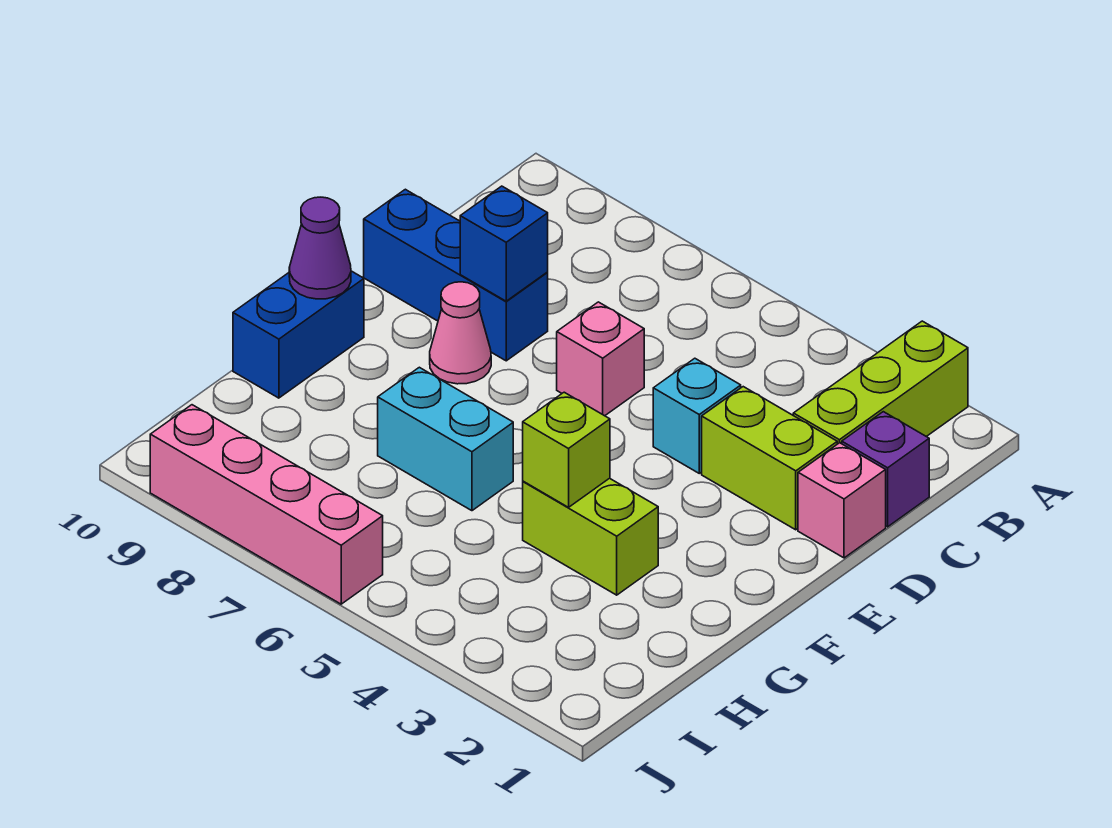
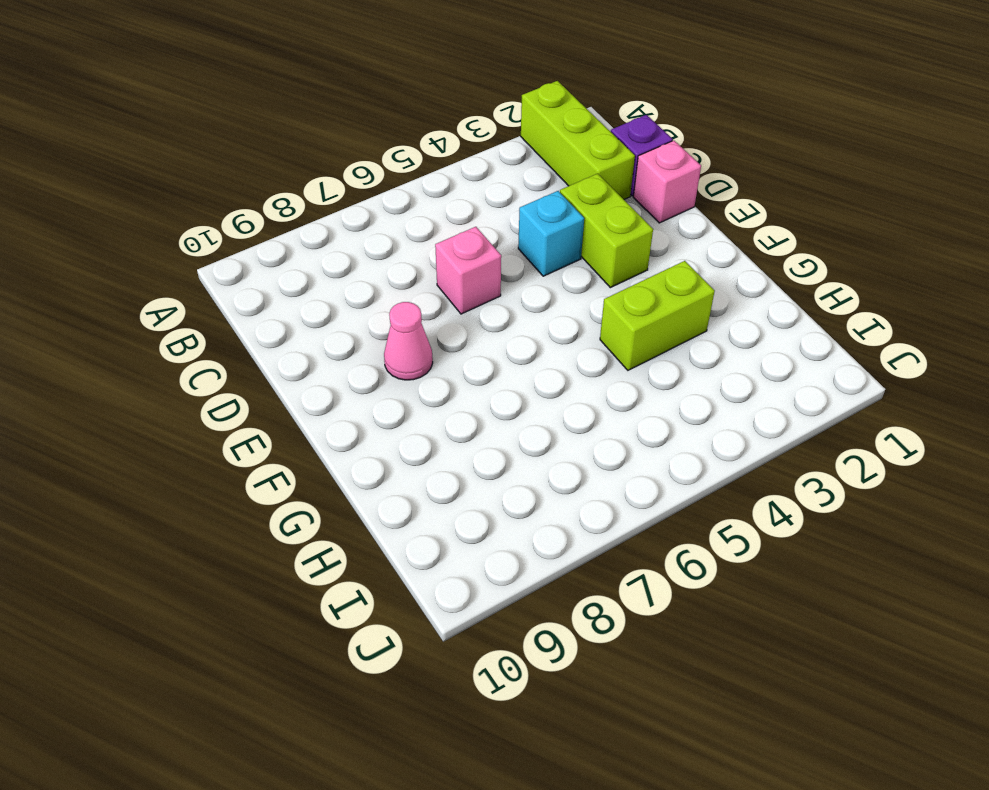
lime 1x2 brick [560,174,653,288] -> lime 1x2 brick turned to [702,387,837,530]
none -> blue 1x3 brick [364,189,548,361]
none -> blue 1x2 brick [233,271,364,398]
none -> cyan 1x2 brick [378,367,513,511]

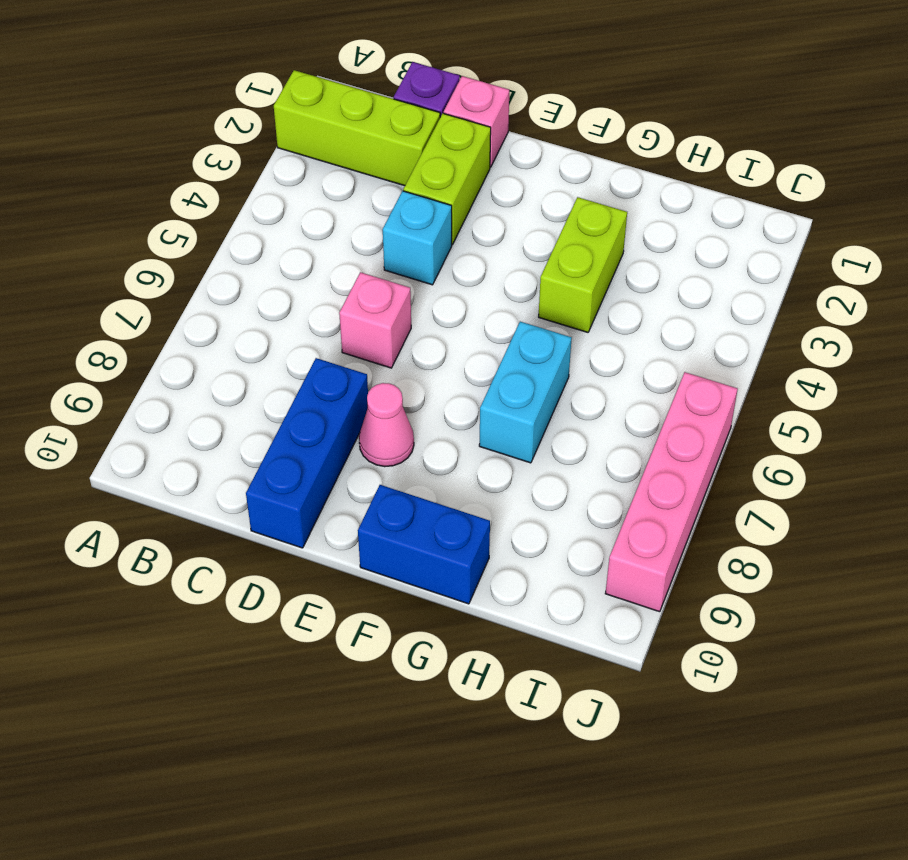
none -> blue 1x1 brick [460,186,548,301]
none -> purple 1x1 cone [289,197,351,299]
none -> lime 1x1 brick [523,392,610,507]

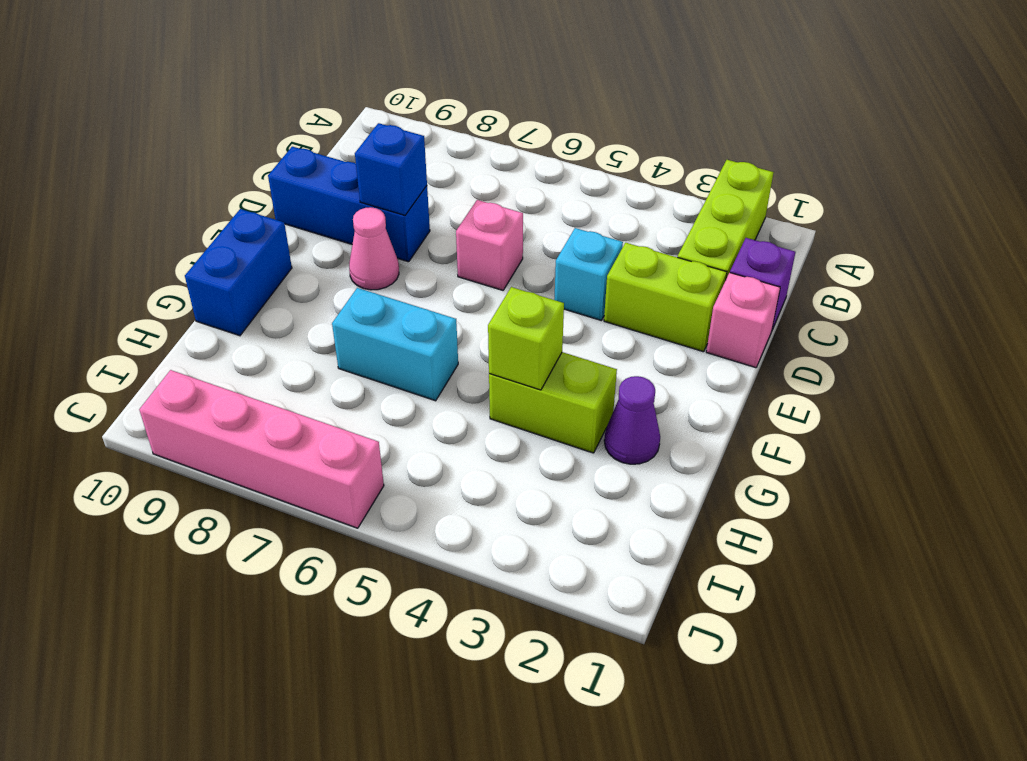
purple 1x1 cone [604,376,660,464] -> purple 1x1 cone moved to [289,197,351,299]

